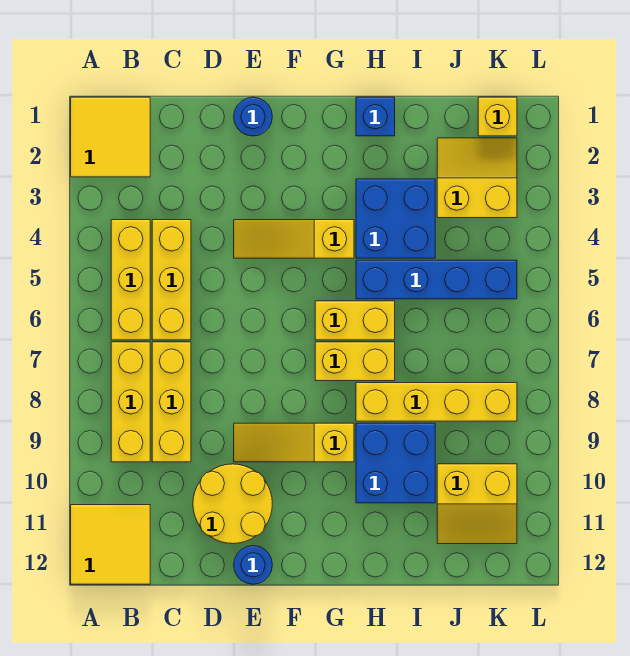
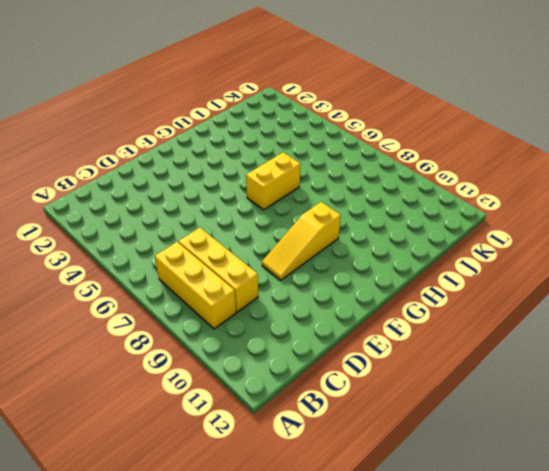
none -> yellow 2x2 tile [71,97,150,177]
none -> yellow 2x2 tile [71,505,150,584]
none -> yellow 1x3 brick [111,220,150,340]

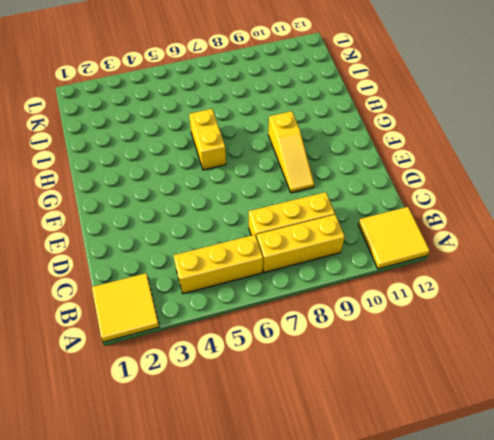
none -> yellow 1x3 brick [152,220,191,340]
none -> yellow 2x2 round brick [193,464,272,544]
none -> blue 1x1 round brick [234,97,272,136]

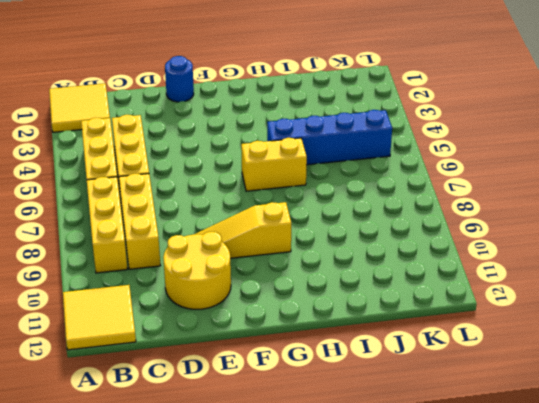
none -> yellow 1x3 slope [234,220,354,258]
none -> blue 1x1 round brick [234,546,272,584]
none -> yellow 1x2 brick [315,342,395,381]

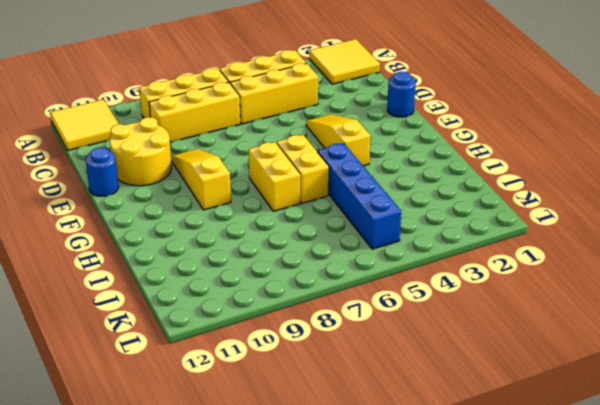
none -> blue 1x1 brick [356,97,395,136]
none -> blue 2x2 brick [356,179,435,258]
none -> yellow 1x4 brick [356,383,517,421]

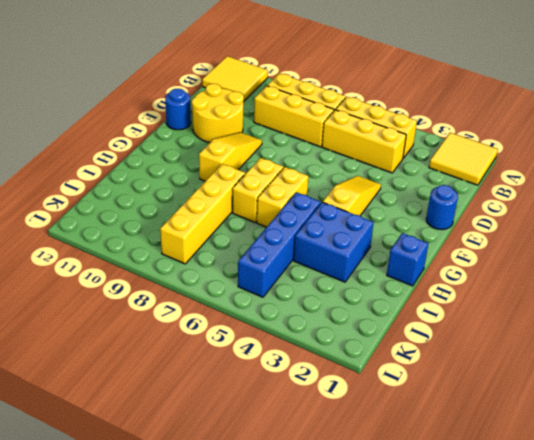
none -> blue 2x2 brick [356,423,435,503]
none -> yellow 2x2 slope [437,138,517,218]
none -> yellow 2x2 slope [437,464,517,544]

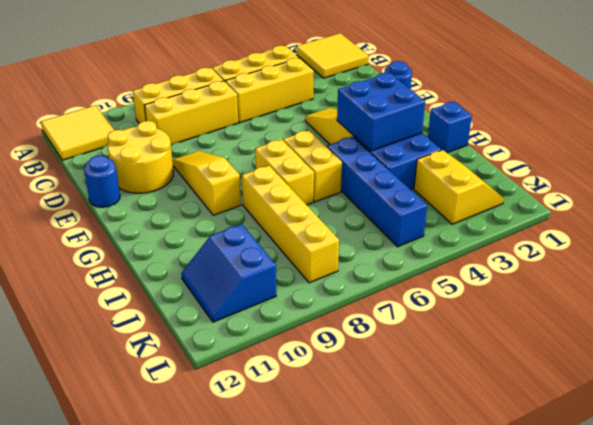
blue 2x2 brick [337,73,425,151] -> blue 2x2 brick moved to [356,423,435,503]
blue 2x2 slope [181,224,276,322] -> yellow 2x2 slope [437,464,517,544]
none -> yellow 1x1 brick [478,97,517,136]

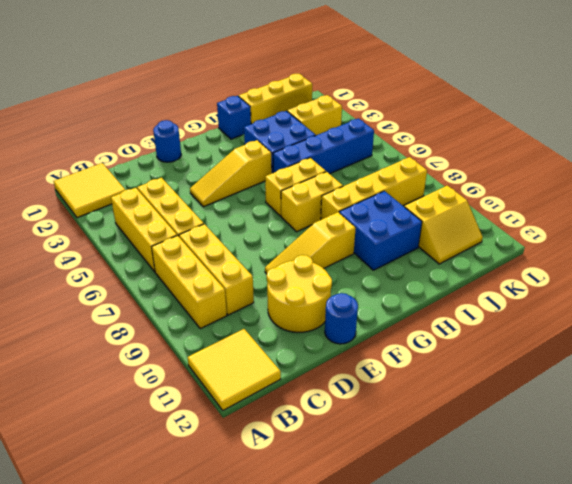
yellow 1x3 brick [239,74,312,124] -> yellow 1x1 brick [478,97,517,136]

